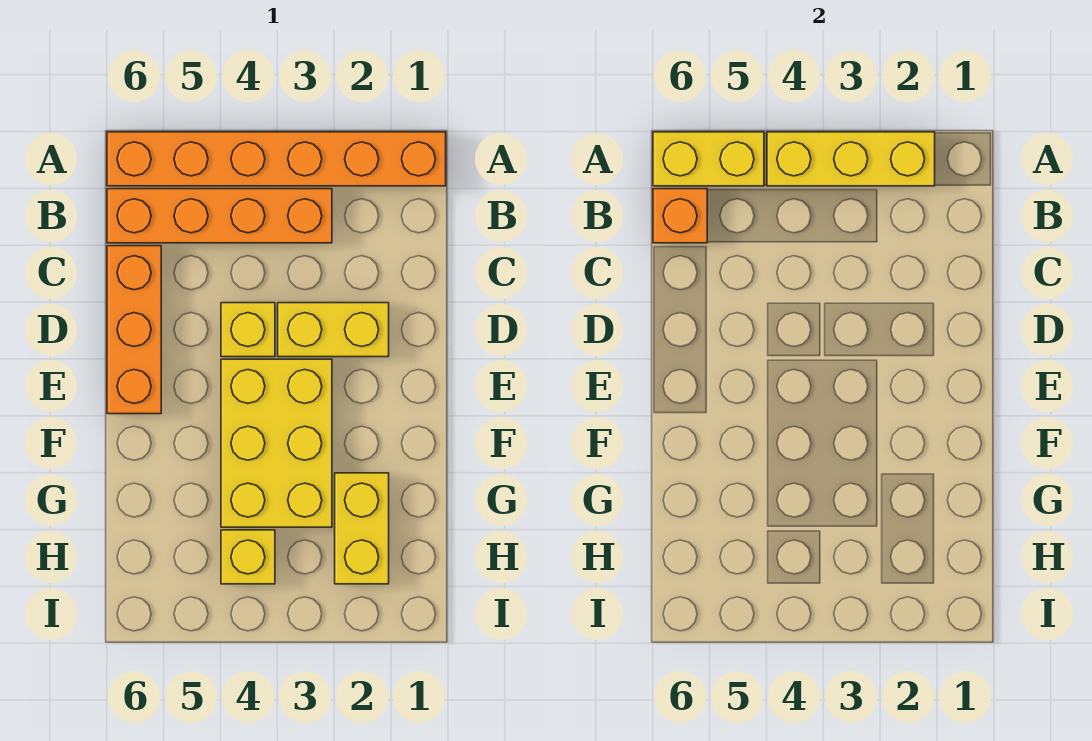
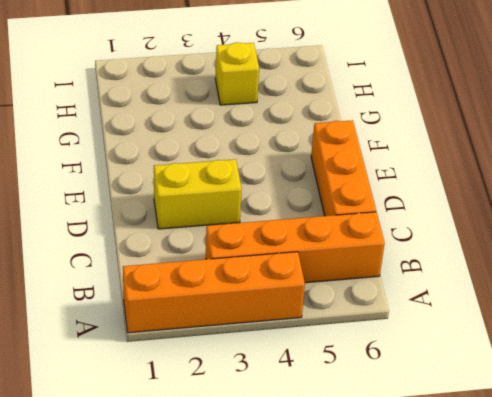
orange 1x4 brick [123,252,305,333] -> orange 1x6 brick [107,132,446,186]
none -> yellow 1x1 brick [221,303,275,357]
none -> yellow 2x3 brick [221,359,332,527]

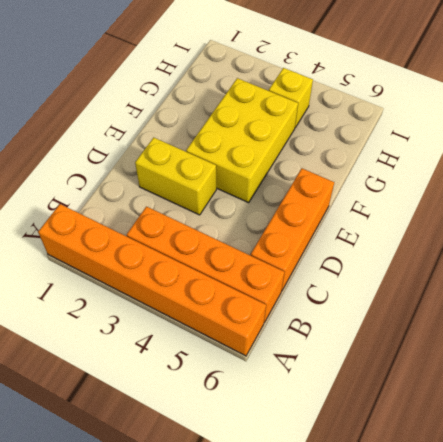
none -> yellow 1x1 brick [221,303,275,357]
none -> yellow 1x2 brick [335,473,389,584]

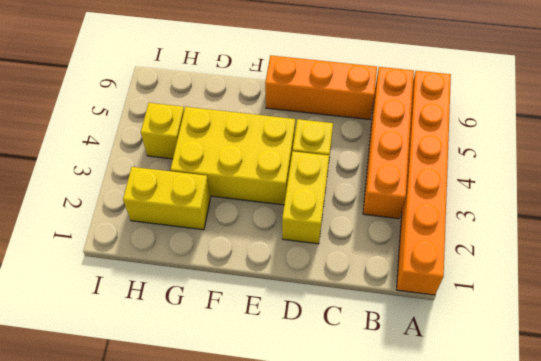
none -> yellow 1x3 brick [767,132,935,186]
none -> yellow 1x2 brick [653,132,764,186]

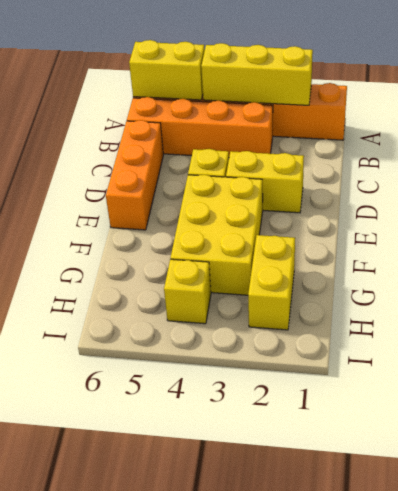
none -> orange 1x1 brick [653,189,707,243]

